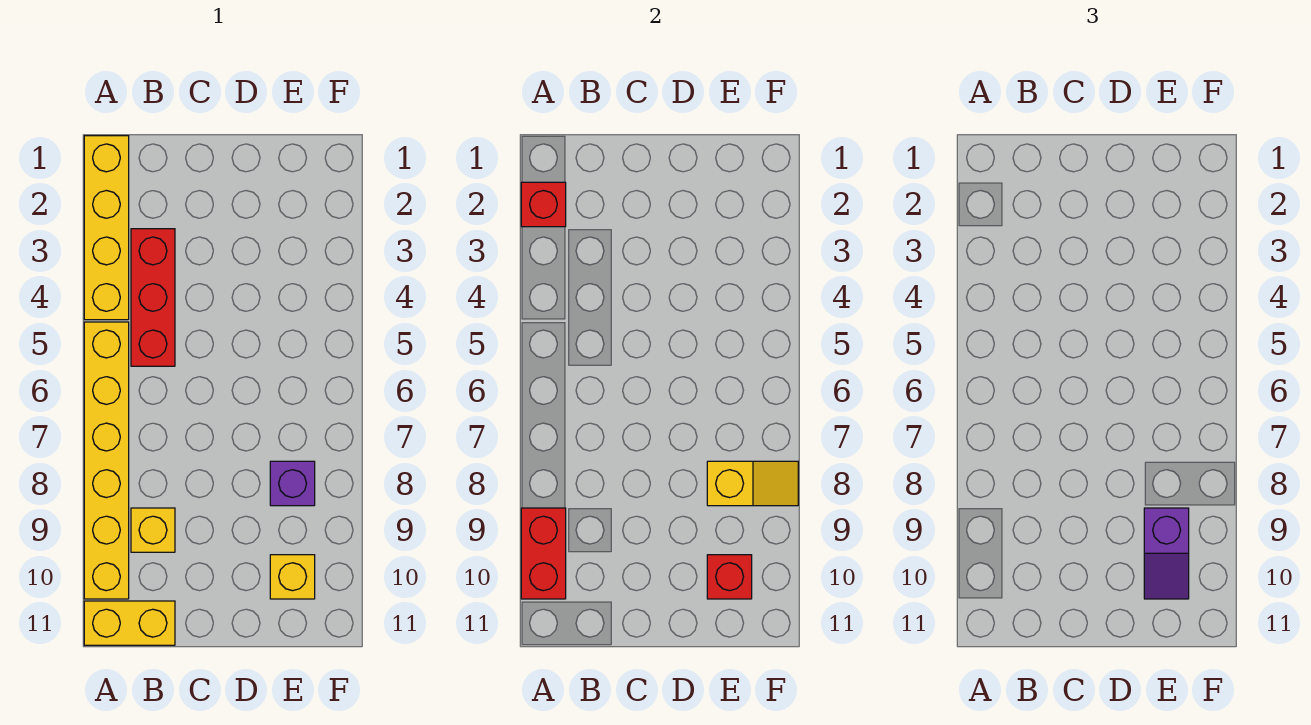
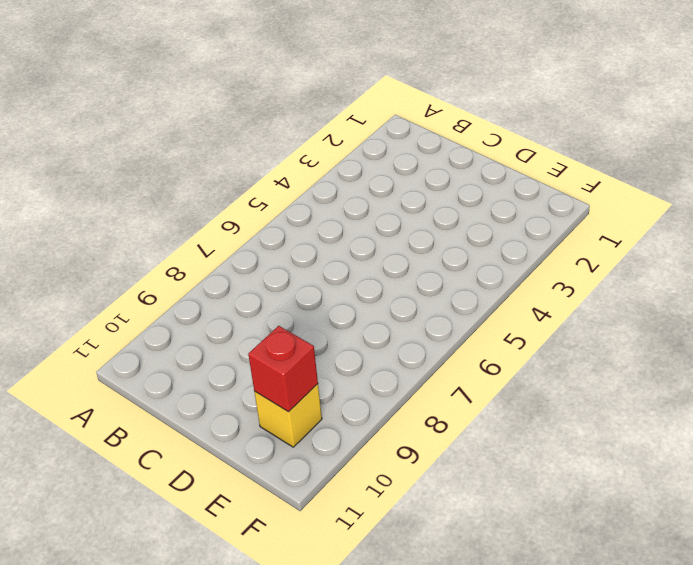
none -> yellow 1x4 brick [84,136,129,320]
none -> yellow 1x6 brick [84,322,129,599]
none -> yellow 1x2 brick [84,601,175,645]

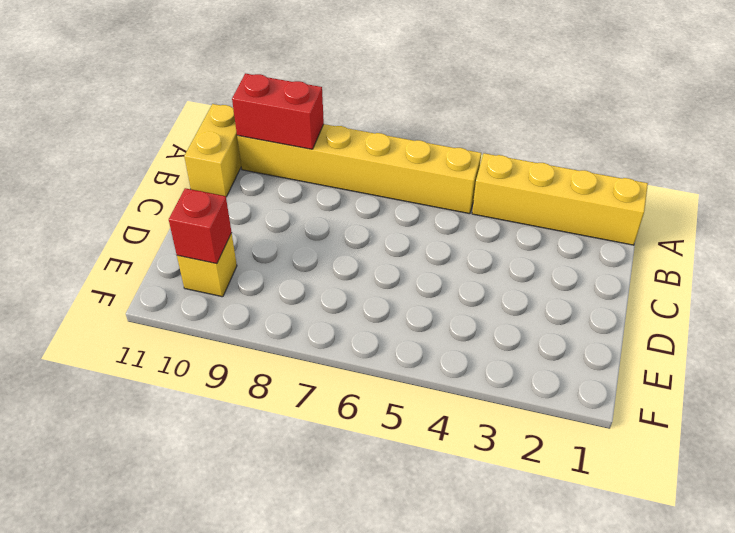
none -> red 1x3 brick [131,229,175,366]
none -> yellow 1x1 brick [131,508,175,552]
none -> purple 1x1 brick [270,461,315,506]

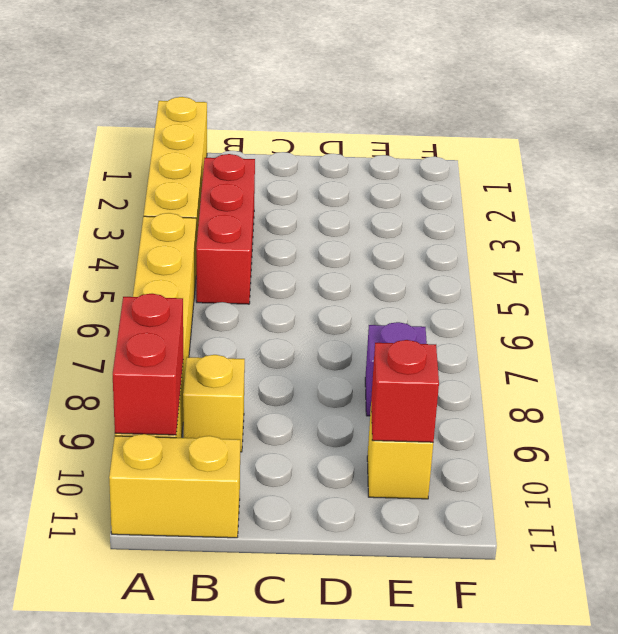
none -> red 1x1 brick [521,182,566,227]
none -> yellow 1x2 slope [707,461,798,506]
none -> purple 1x2 slope [1144,508,1189,599]

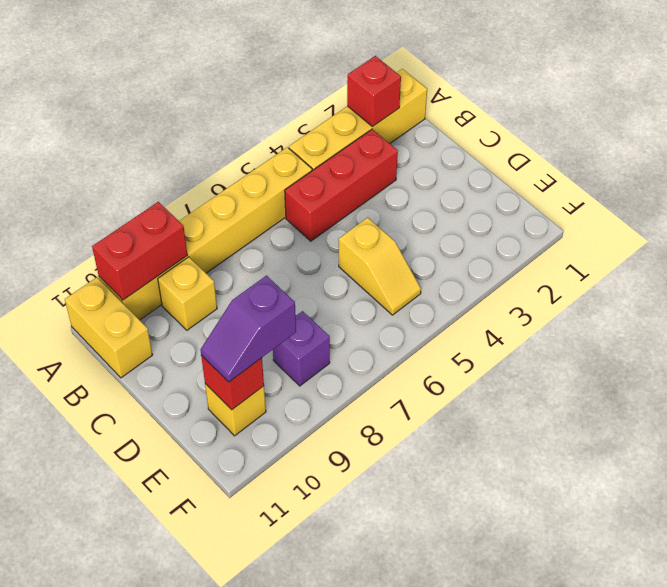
yellow 1x2 slope [339,218,421,315] -> yellow 1x2 slope moved to [707,461,798,506]

